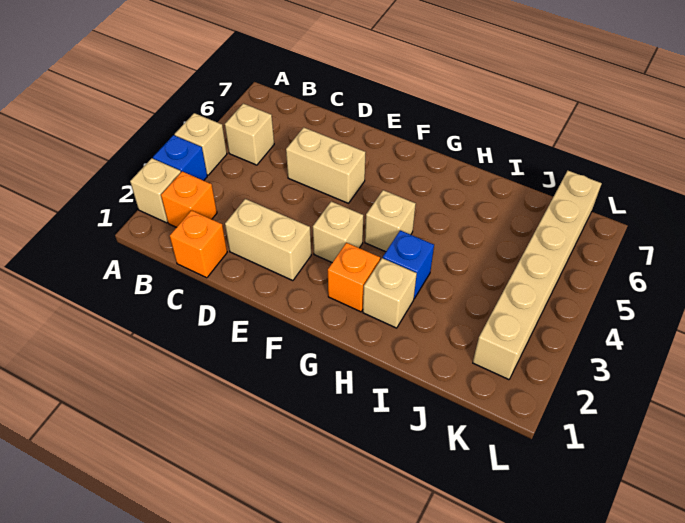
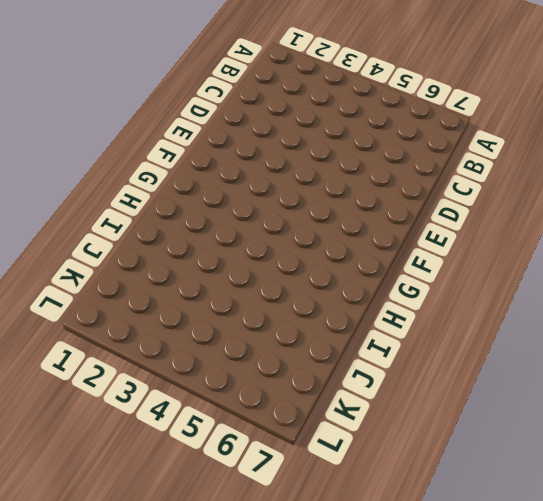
none -> tan 1x1 brick [130,158,181,223]
none -> blue 1x1 brick [153,135,207,181]
none -> tan 1x1 brick [175,113,227,175]

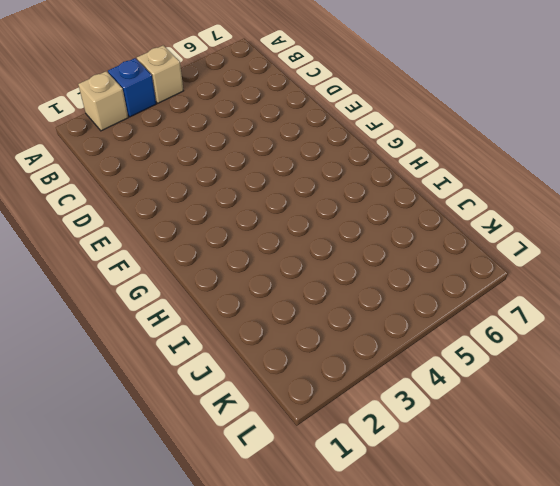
none -> orange 1x1 brick [161,172,217,227]
none -> tan 1x1 brick [225,104,274,165]
none -> orange 1x1 brick [170,210,227,278]

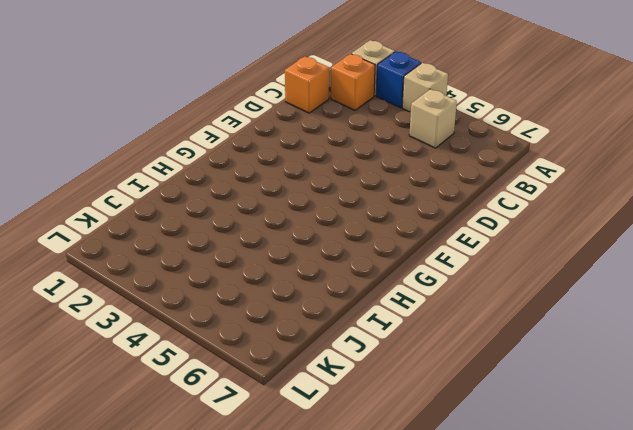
none -> tan 1x2 brick [225,199,311,281]
none -> tan 1x2 brick [286,128,366,203]
none -> tan 1x1 brick [313,201,363,262]

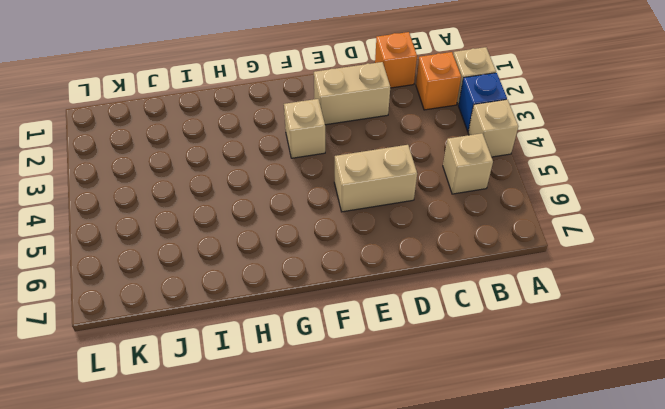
none -> orange 1x1 brick [328,243,380,312]
none -> tan 1x1 brick [365,190,416,252]
none -> tan 1x1 brick [363,258,417,328]

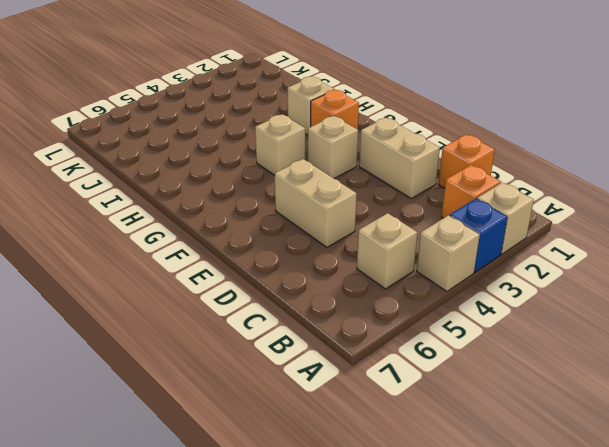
none -> blue 1x1 brick [383,230,434,299]
none -> tan 1x6 brick [473,171,602,380]

